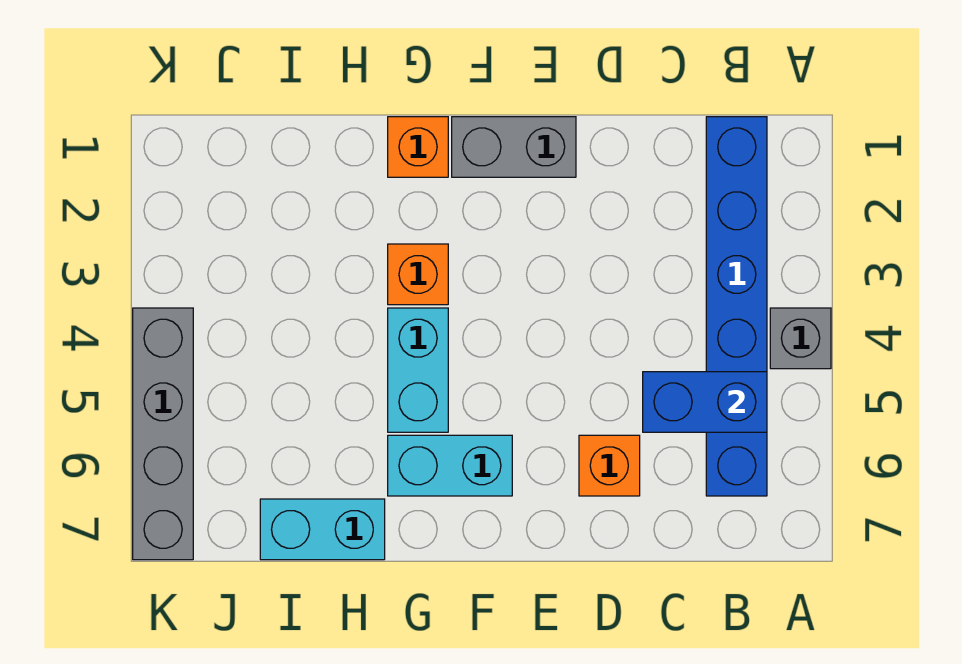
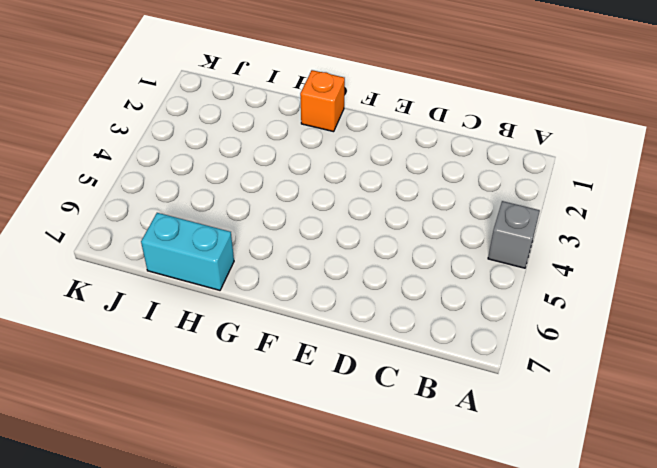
none -> blue 1x6 brick [706,117,767,496]
none -> orange 1x1 brick [579,435,640,496]

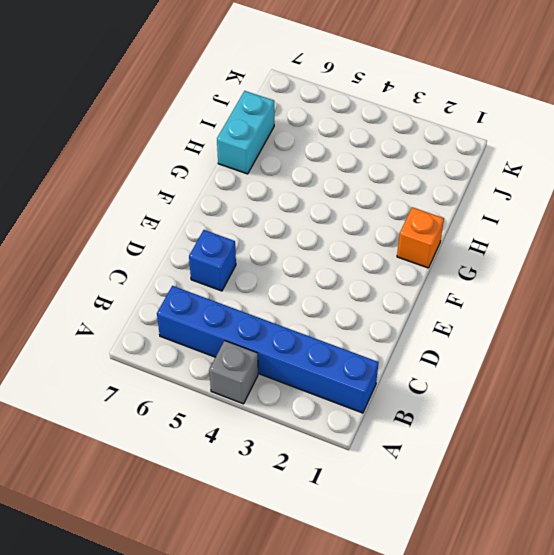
blue 1x1 brick [189,230,236,291] -> orange 1x1 brick [579,435,640,496]
none -> grey 1x2 brick [452,117,576,177]
none -> cyan 1x2 brick [388,435,512,496]

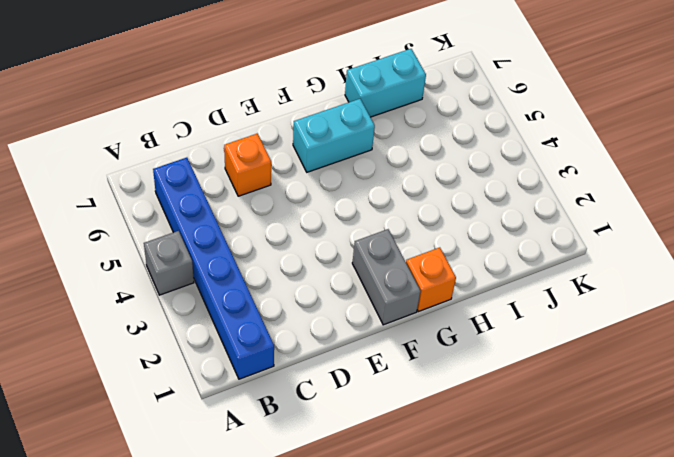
grey 1x2 brick [352,229,421,325] -> grey 1x2 brick turned to [452,117,576,177]
none -> orange 1x1 brick [388,244,448,305]
none -> cyan 1x2 brick [388,308,448,432]

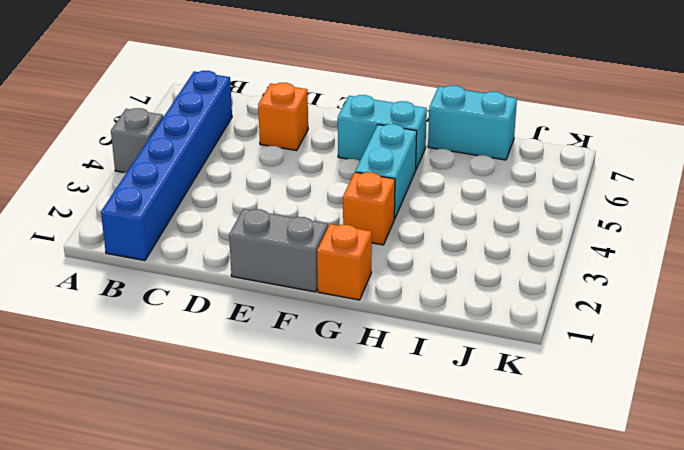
none -> grey 1x4 brick [133,308,193,560]
none -> blue 1x2 brick [643,372,767,432]

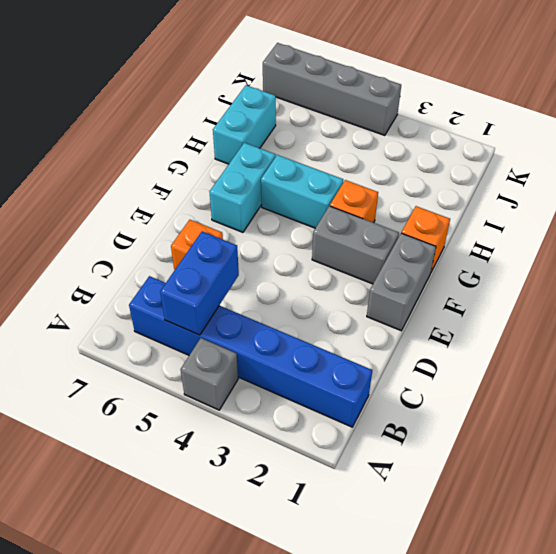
grey 1x2 brick [312,206,399,284] -> none

